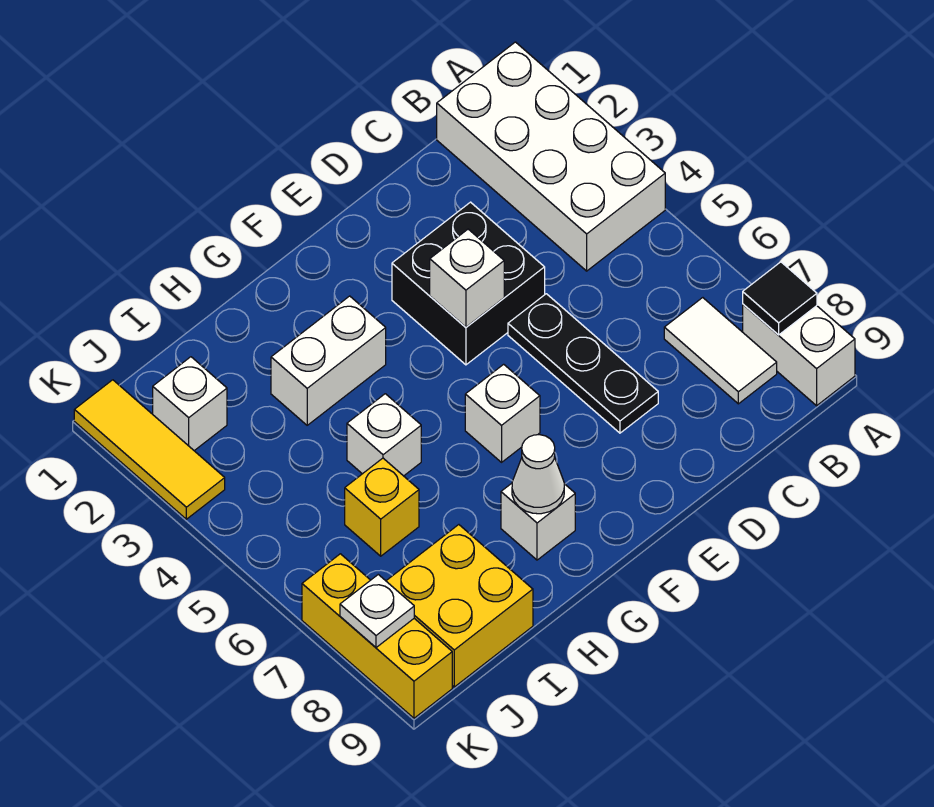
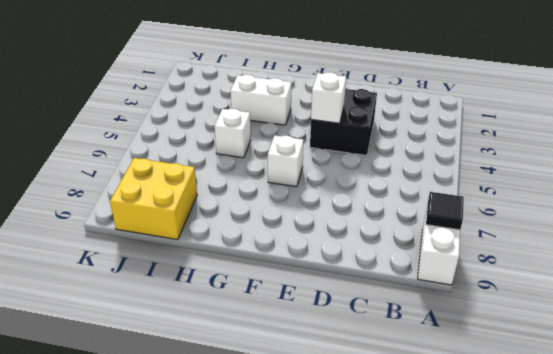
none -> white 2x4 brick [437,42,665,271]
none -> white 1x2 tile [664,298,777,404]
none -> black 1x3 plate [508,294,658,433]

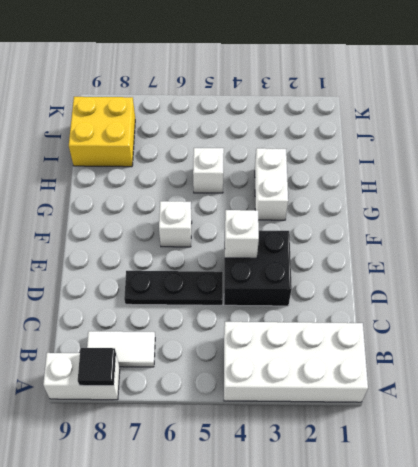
none -> white 1x1 brick [501,483,575,560]
none -> yellow 1x1 brick [345,458,419,556]
none -> white 1x1 brick [153,357,227,451]

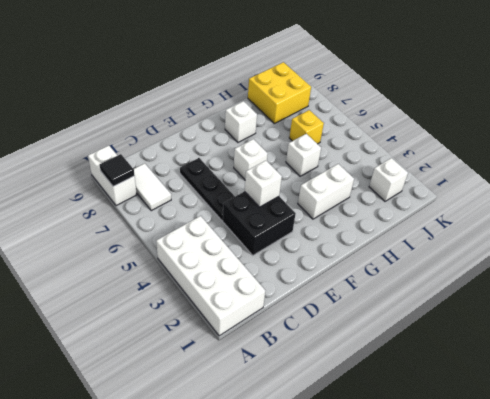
none -> yellow 1x3 tile [74,380,225,519]
none -> yellow 1x3 brick [302,554,452,718]
none -> white 1x1 cone [512,435,564,514]

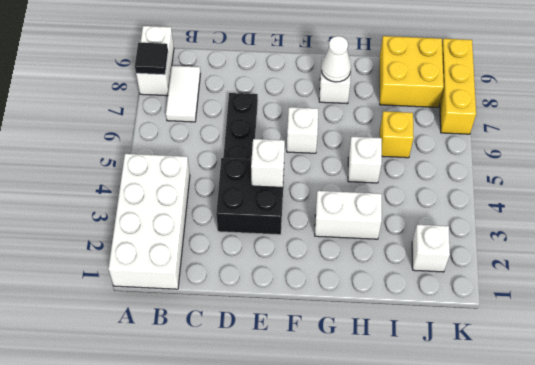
none -> yellow 1x3 tile [74,380,225,519]
none -> white 1x1 plate [340,575,414,648]

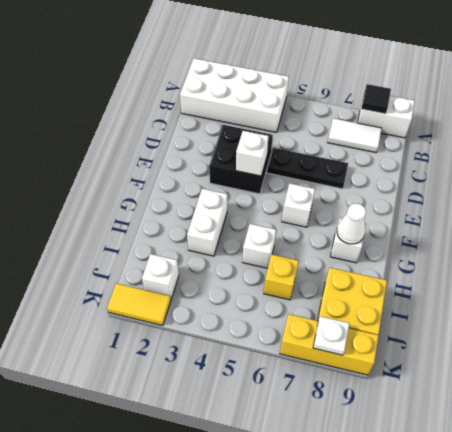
yellow 1x2 tile [107,283,171,326] -> yellow 1x3 tile [74,380,225,519]

